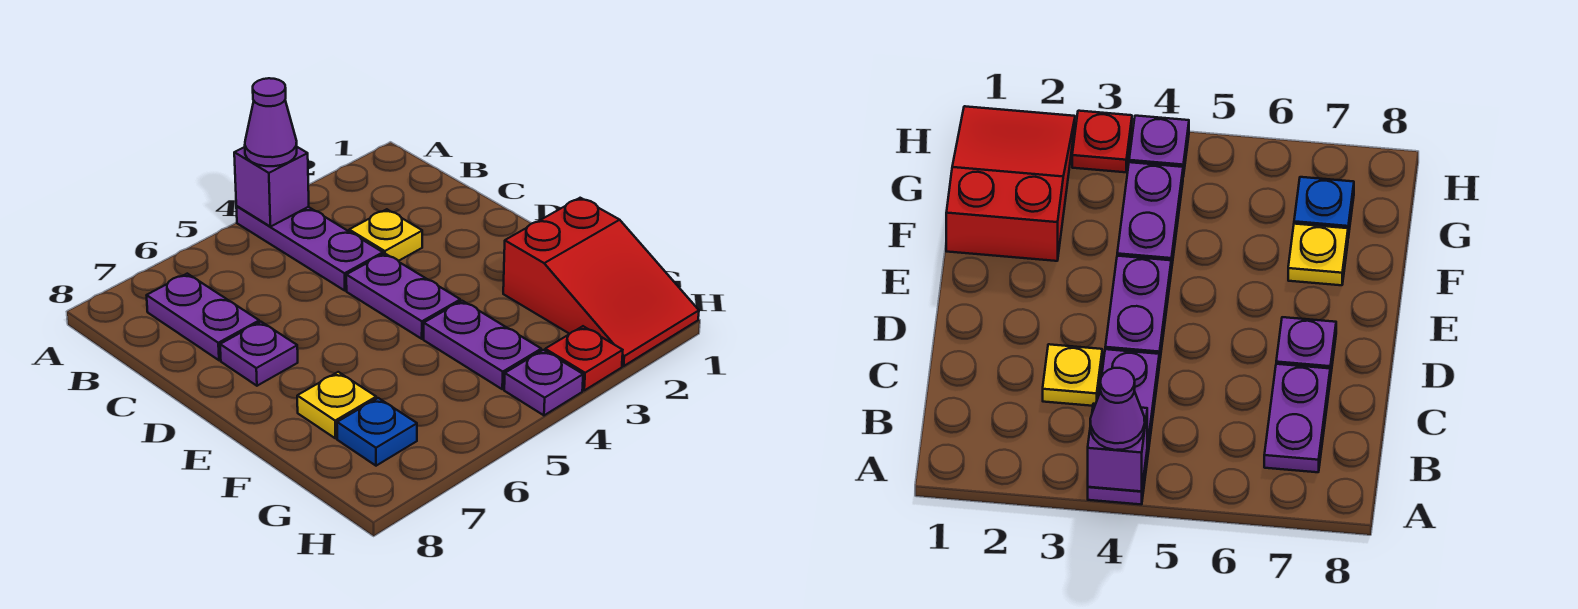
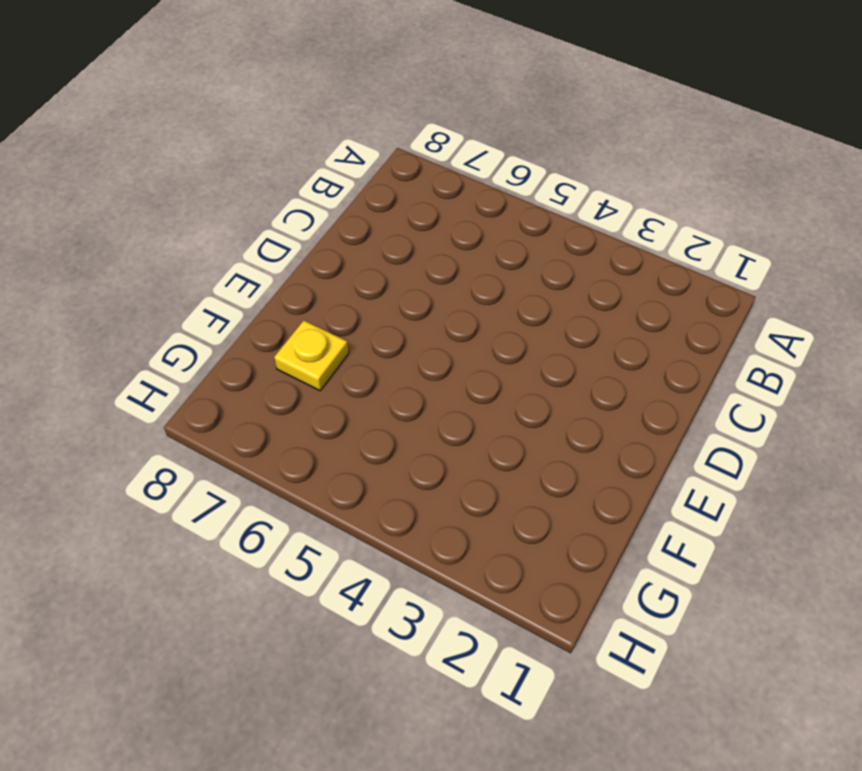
none -> purple 1x3 plate [236,206,383,290]
none -> purple 1x2 plate [147,274,259,360]
none -> yellow 1x1 plate [349,209,422,261]

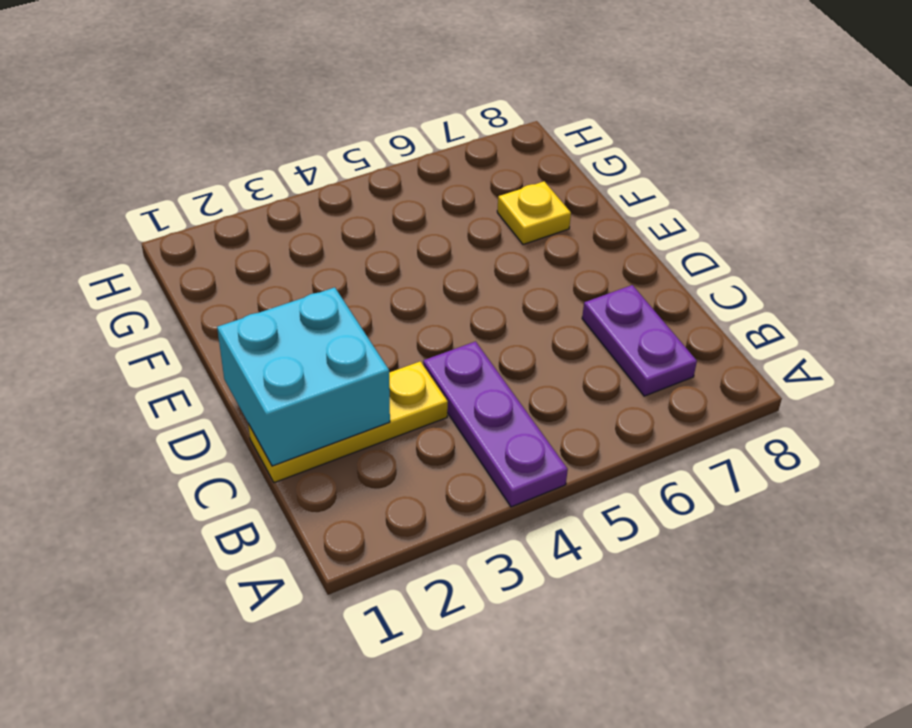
yellow 1x3 plate [248,361,448,483] -> yellow 1x1 plate [349,209,422,261]
cyan 2x2 brick [217,287,390,466] -> none
none -> purple 1x2 plate [346,253,460,339]
none -> purple 1x1 plate [220,322,298,386]
none -> red 2x3 slope [503,198,699,366]

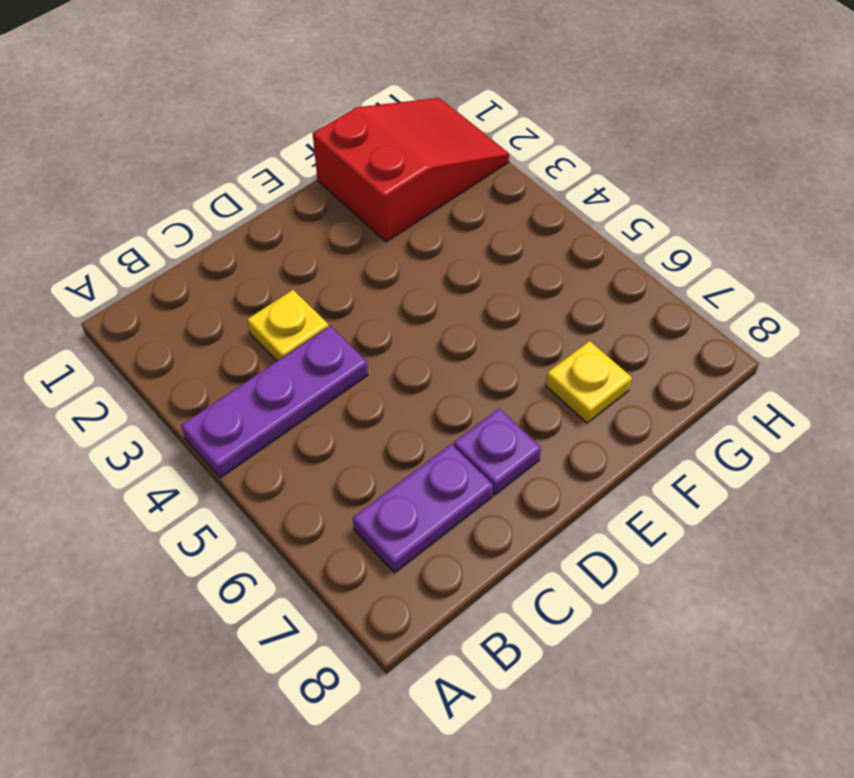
none -> purple 1x2 plate [346,253,460,339]
none -> purple 1x2 plate [424,301,541,389]
none -> blue 1x1 plate [337,398,417,466]

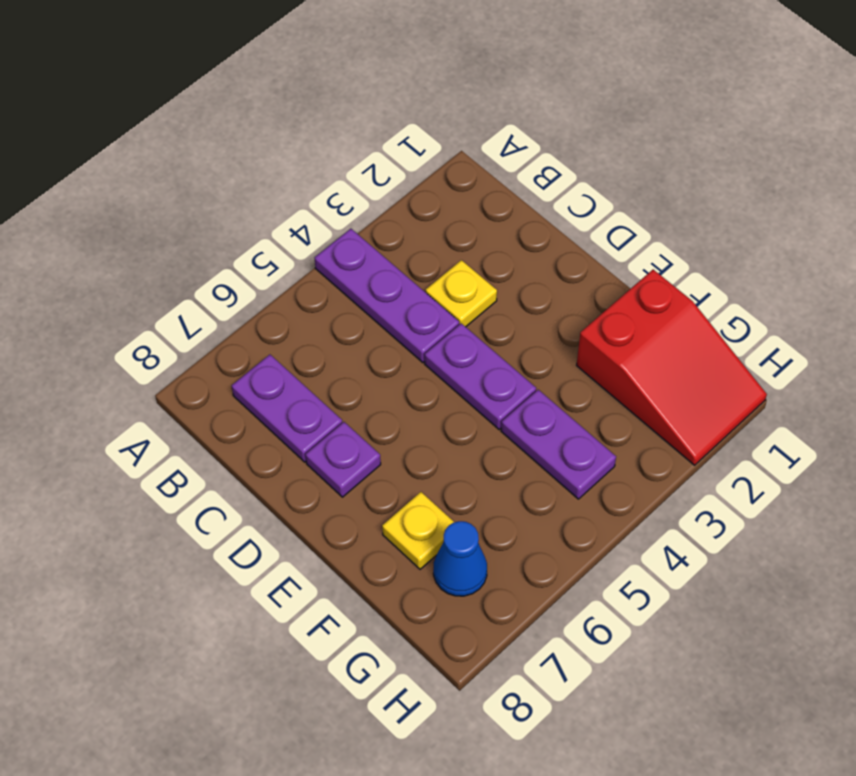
blue 1x1 cone [433,521,487,596] -> blue 1x1 plate [337,398,417,466]
none -> red 1x1 plate [545,326,623,390]
none -> purple 1x1 plate [504,350,583,415]
none -> purple 1x1 brick [234,147,309,227]

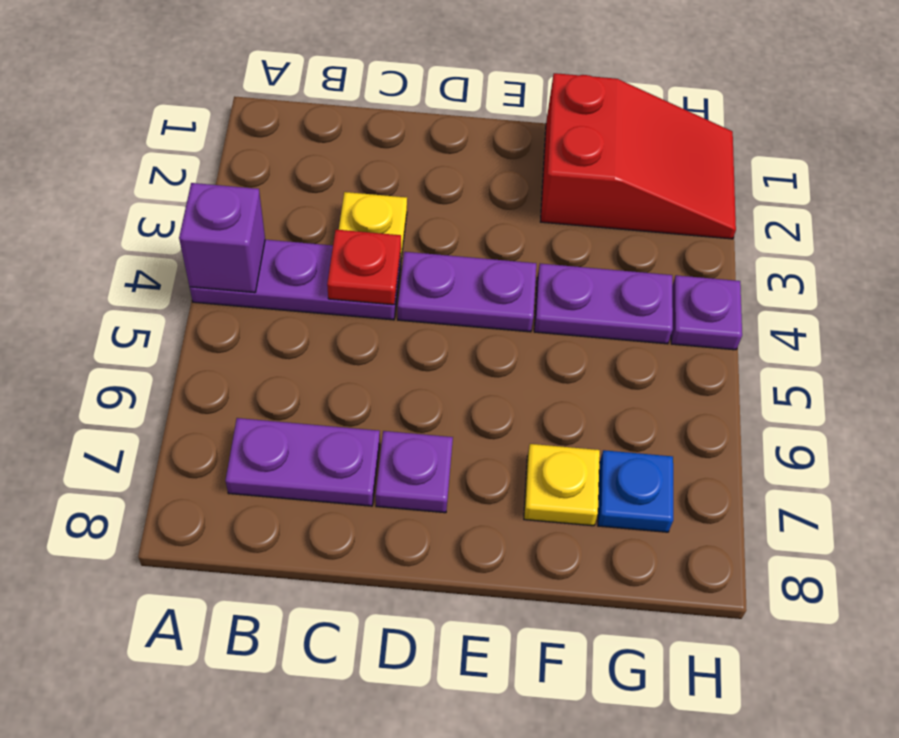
red 1x1 plate [327,230,401,305] -> red 1x1 plate moved to [545,326,623,390]
none -> purple 1x1 cone [245,78,297,166]

